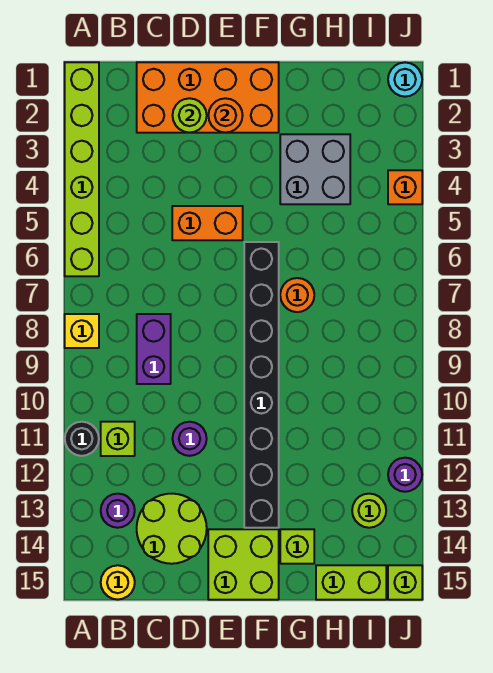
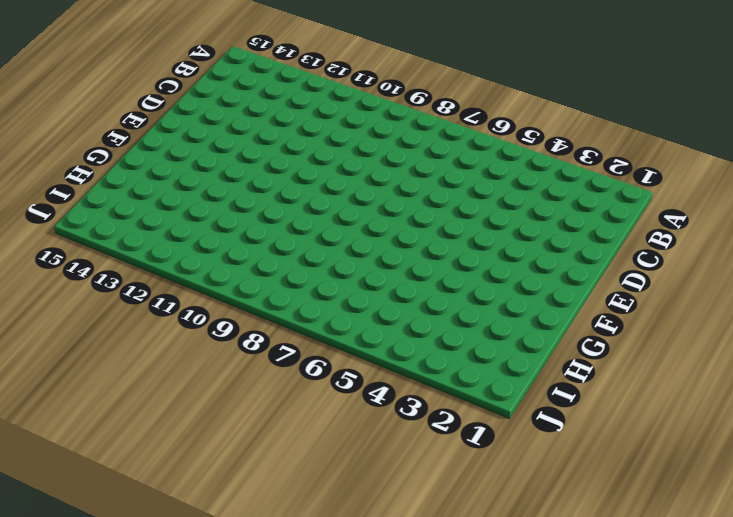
none -> lime 1x6 brick [65,62,99,276]
none -> yellow 1x1 brick [65,314,99,348]
none -> black 1x1 round brick [65,422,99,456]

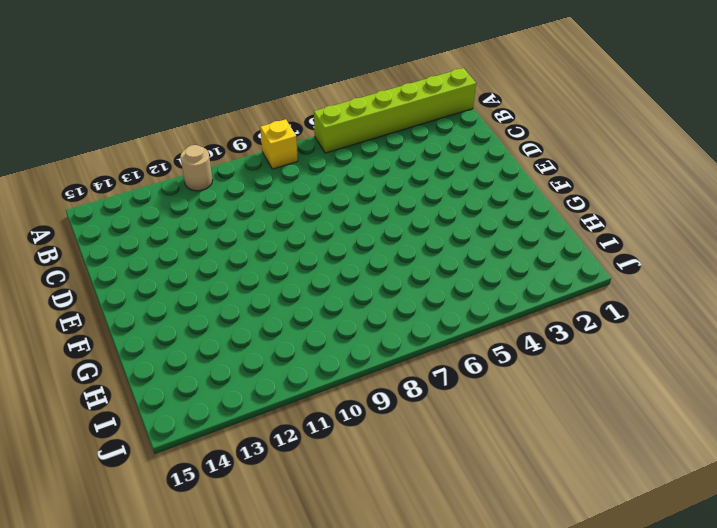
tan 1x1 round brick [180,145,213,191] -> black 1x1 round brick [65,422,99,456]
none -> lime 1x1 brick [101,422,135,456]
none -> purple 1x1 round brick [101,494,135,528]
none -> yellow 1x1 round brick [101,565,135,600]

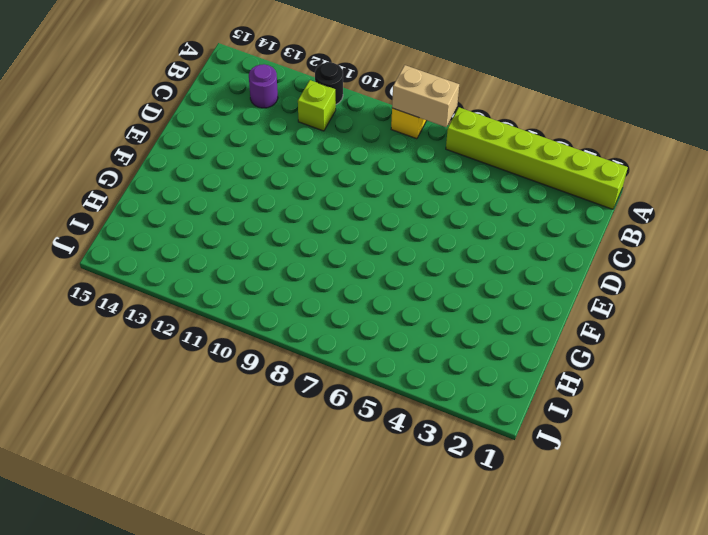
tan 1x2 brick [392,65,459,127] -> none
none -> yellow 1x1 round brick [101,565,135,600]
none -> orange 2x4 brick [137,62,279,133]
none -> purple 1x2 brick [137,314,171,384]

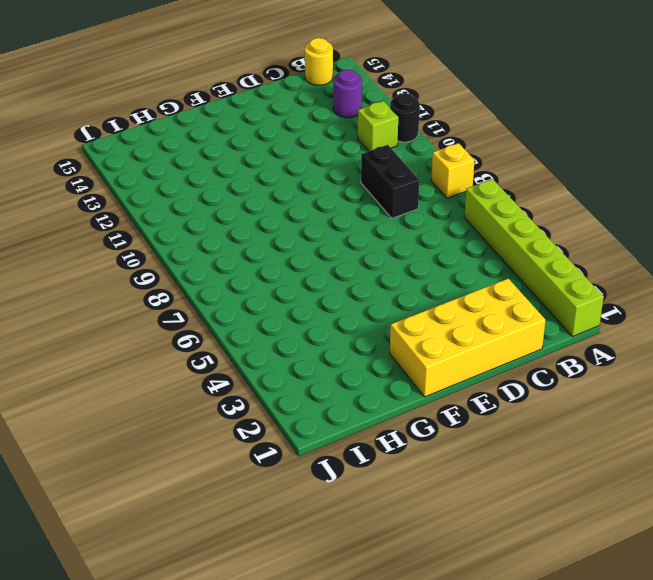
yellow 2x4 brick [390,279,545,397] -> orange 2x4 brick [137,62,279,133]
black 1x2 brick [361,145,419,218] -> purple 1x2 brick [137,314,171,384]
none -> lime 2x2 round brick [137,494,207,564]
none -> orange 1x2 brick [172,206,243,240]
none -> purple 1x1 round brick [173,422,207,456]

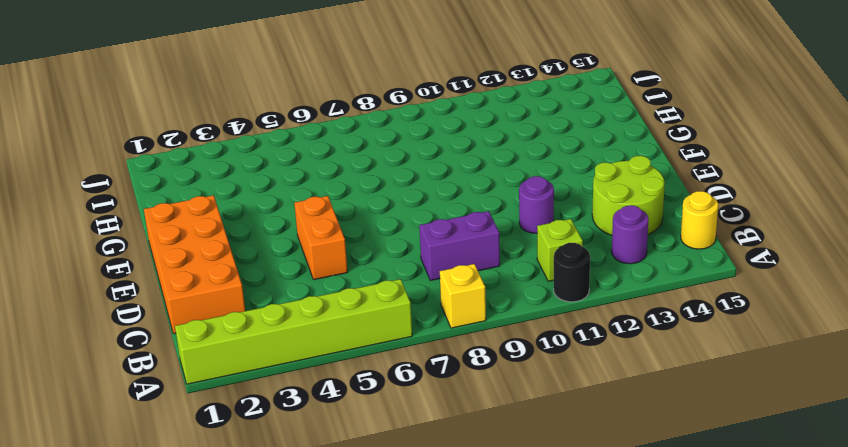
none -> lime 2x2 brick [208,529,279,600]
none -> black 1x8 brick [244,242,279,528]
none -> grey 2x2 brick [280,134,350,204]

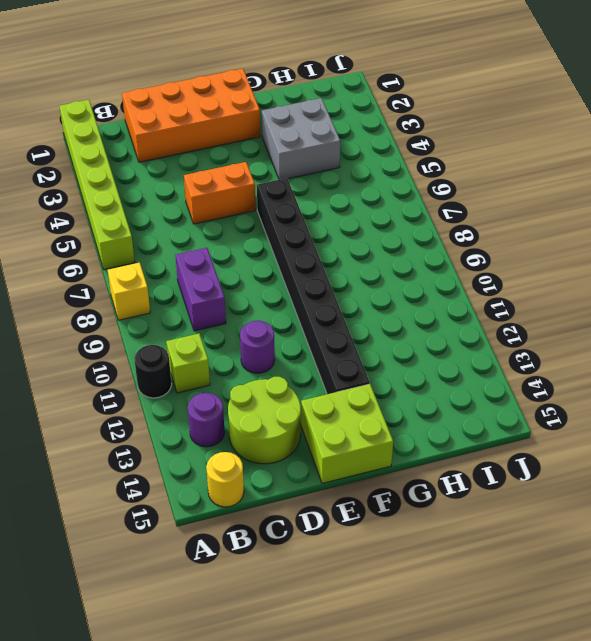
none -> orange 1x1 round brick [280,278,314,312]
none -> lime 1x1 brick [280,529,314,564]
none -> lime 1x2 brick [316,565,386,600]

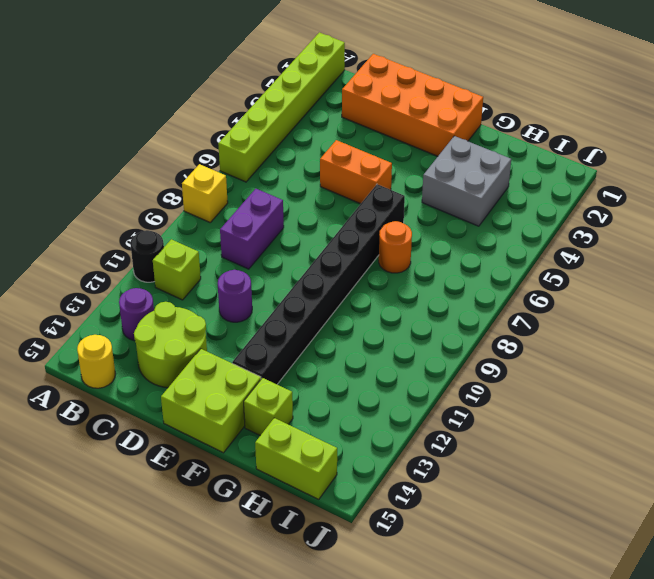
none -> lime 1x1 round brick [352,494,386,528]
none -> cyan 1x1 round brick [388,63,422,97]
none -> orange 1x1 brick [388,170,422,204]

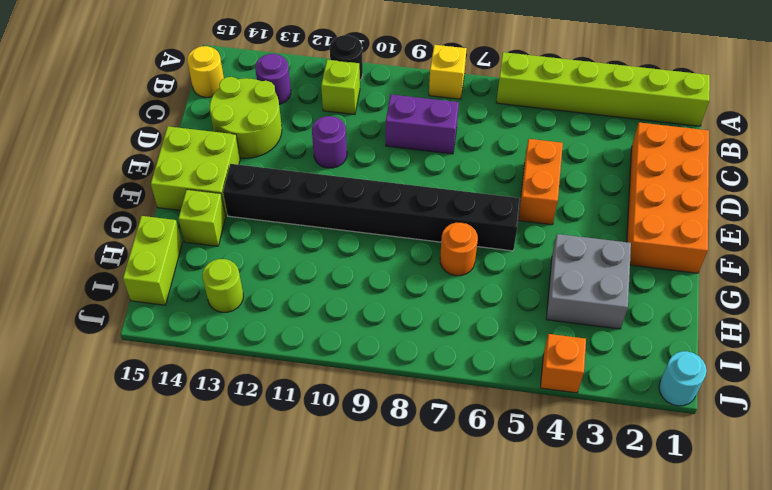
none -> purple 1x1 round brick [388,458,422,492]
none -> lime 1x1 brick [388,565,422,600]
none -> lime 1x1 round brick [173,98,207,133]

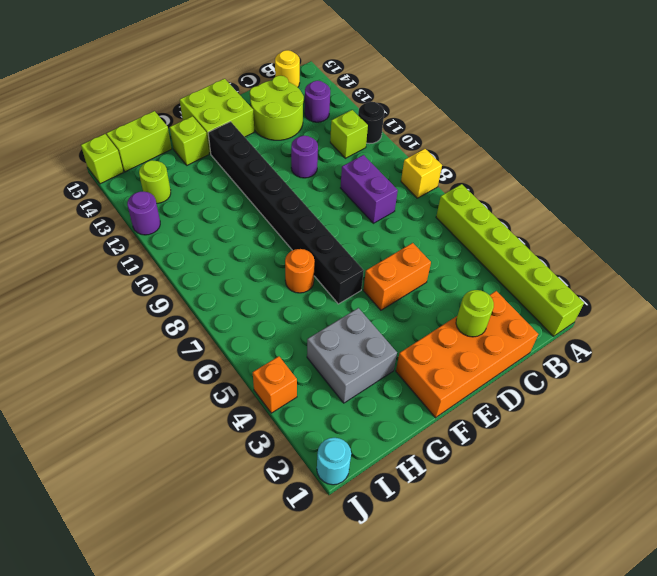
none -> orange 1x1 round brick [208,98,243,133]

